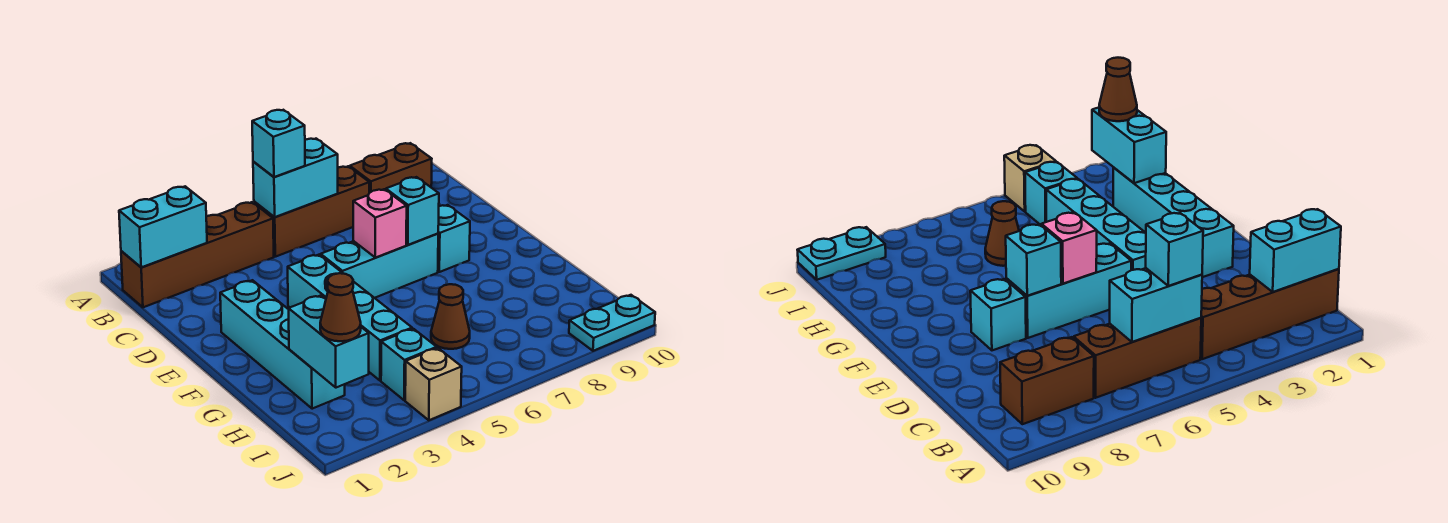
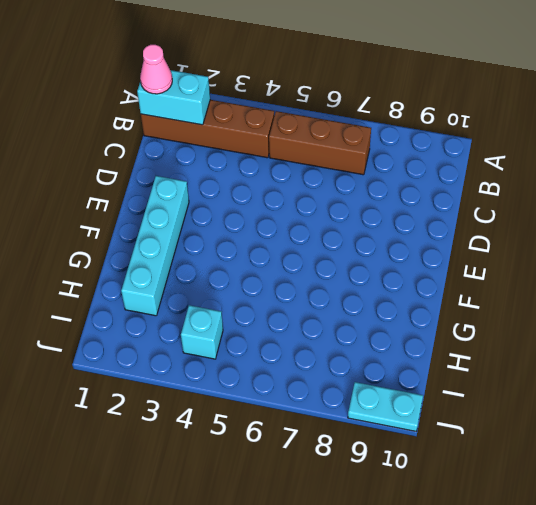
pink 1x1 cone [140,45,172,94] -> none
none -> brown 1x2 brick [350,143,432,193]
none -> cyan 1x4 brick [288,255,412,381]
none -> cyan 1x3 brick [321,234,438,298]

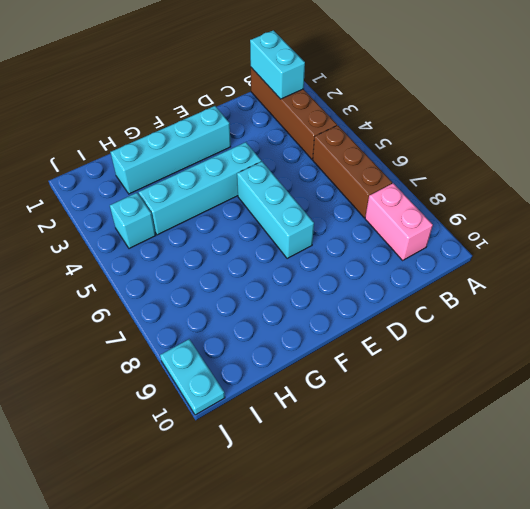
pink 1x2 brick [365,183,433,260] -> brown 1x2 brick [350,143,432,193]
none -> cyan 1x1 brick [438,205,470,272]
none -> brown 1x1 cone [431,284,470,349]
none -> tan 1x1 brick [405,348,462,420]

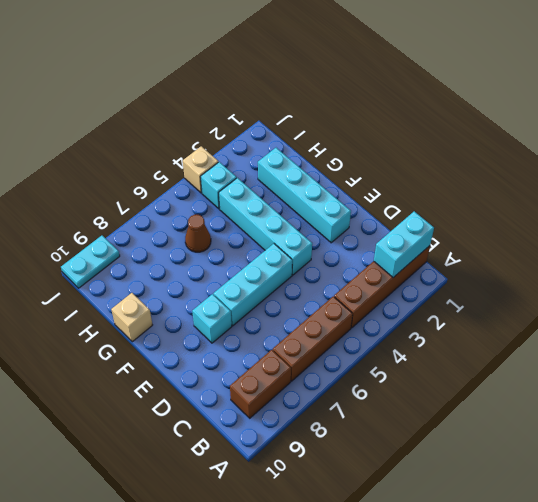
tan 1x1 brick [111,293,152,342] -> none
none -> cyan 1x2 brick [253,139,338,217]
none -> pink 1x1 brick [353,189,407,258]
none -> cyan 1x1 brick [386,177,439,245]

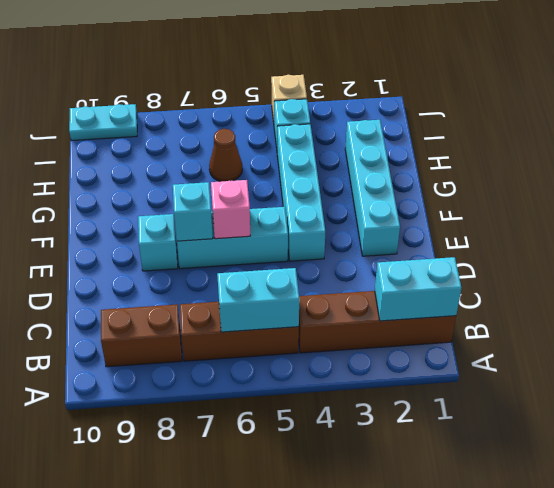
none -> cyan 1x2 brick [289,295,369,388]
none -> cyan 1x1 brick [252,110,305,177]
none -> brown 1x1 cone [320,273,361,341]

